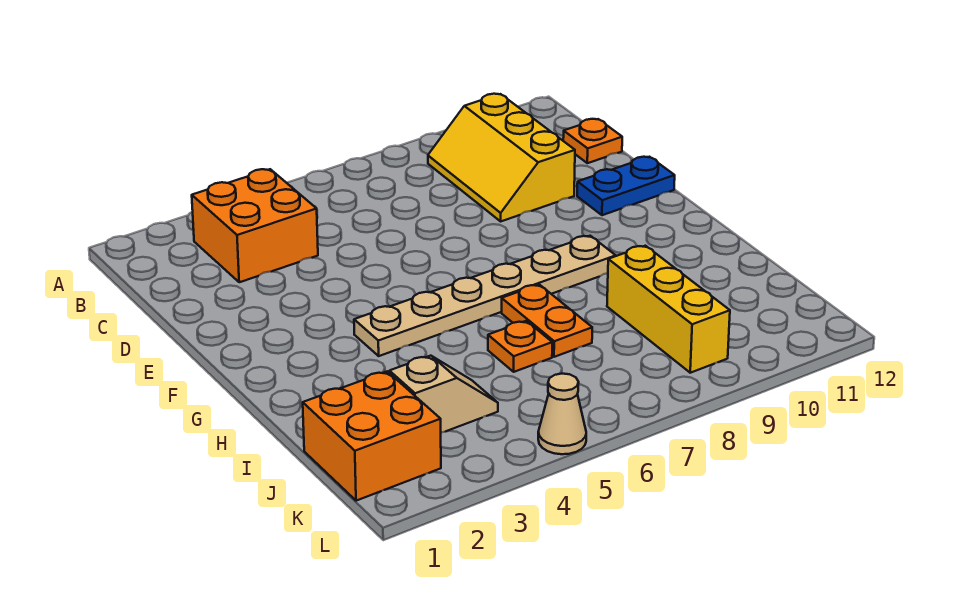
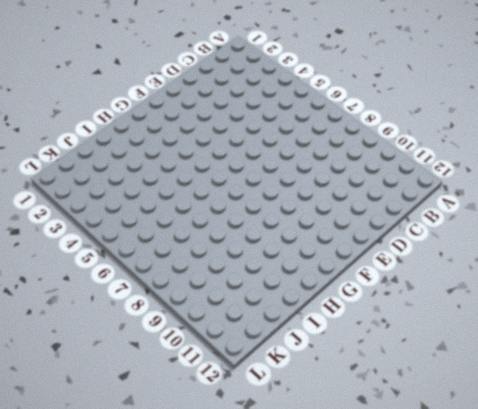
none -> orange 2x2 brick [192,169,318,282]
none -> yellow 2x3 slope [428,94,575,221]

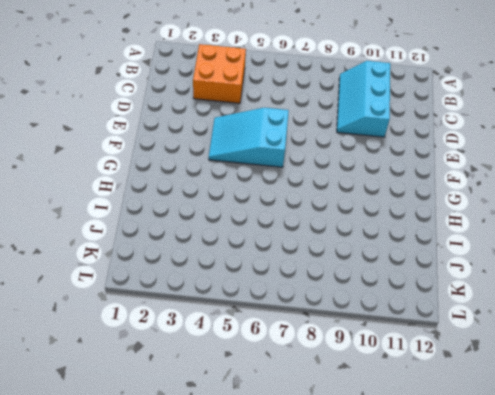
cyan 2x3 slope [337,61,390,137] -> yellow 2x3 slope [428,94,575,221]
cyan 2x3 slope [209,108,289,167] -> none
none -> orange 1x1 plate [563,119,622,163]
none -> blue 1x2 plate [577,157,675,215]

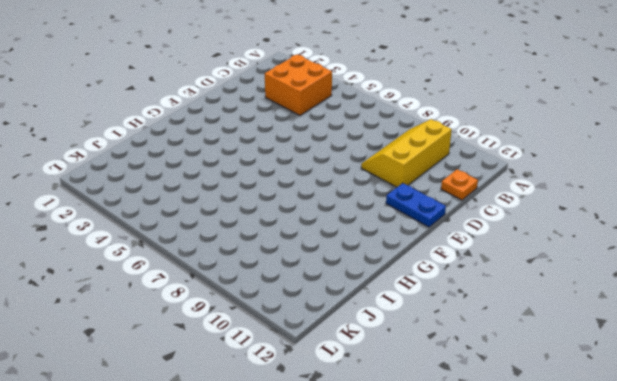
none -> tan 1x6 plate [354,236,616,356]
none -> orange 1x2 plate [502,284,592,357]

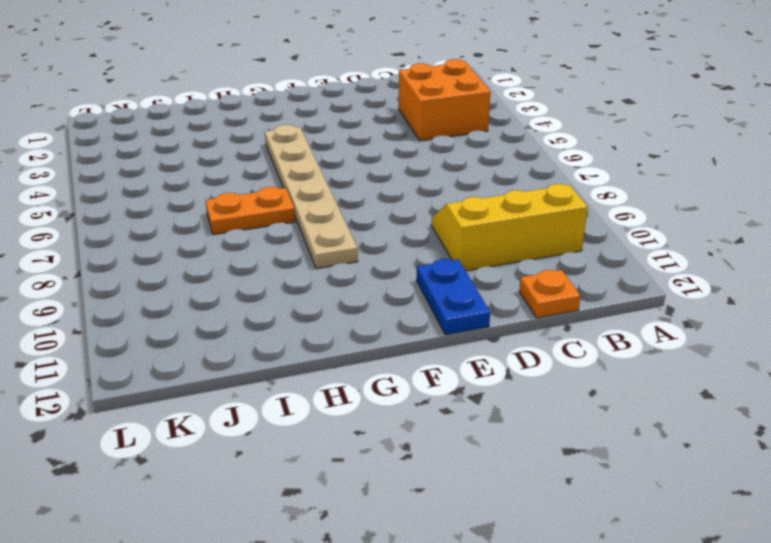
none -> orange 1x1 plate [488,321,552,372]
none -> yellow 1x3 brick [607,246,730,373]

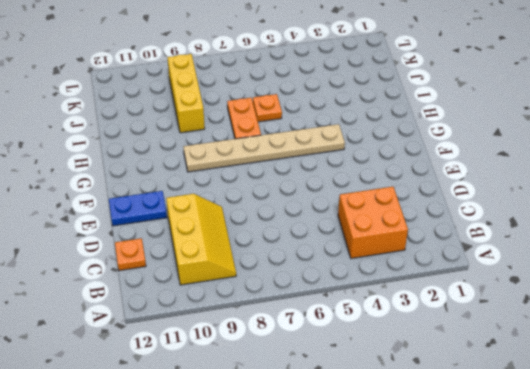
none -> orange 2x2 brick [303,371,441,501]
none -> tan 1x2 slope [389,356,498,433]

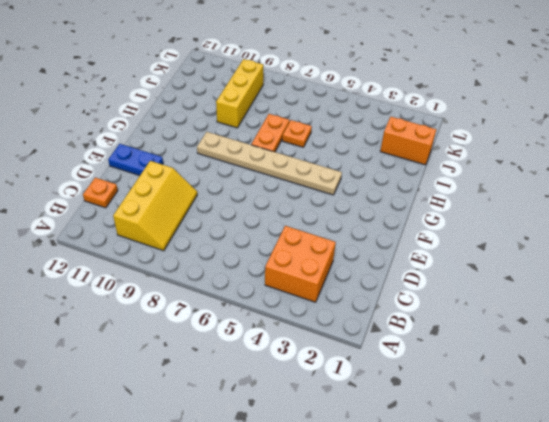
orange 1x2 brick [380,117,436,165] -> orange 2x2 brick [303,371,441,501]
none -> tan 1x2 slope [389,356,498,433]
none -> tan 1x1 cone [538,374,586,454]

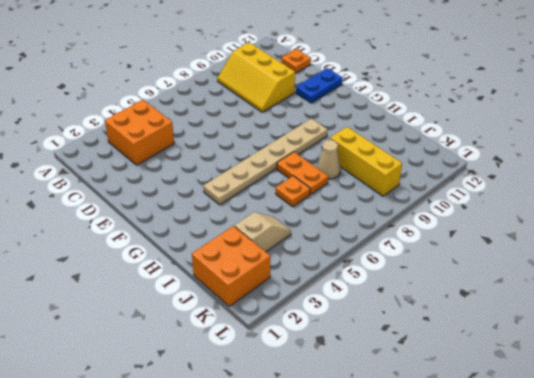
tan 1x1 cone [317,140,340,179] -> tan 1x1 cone moved to [538,374,586,454]

